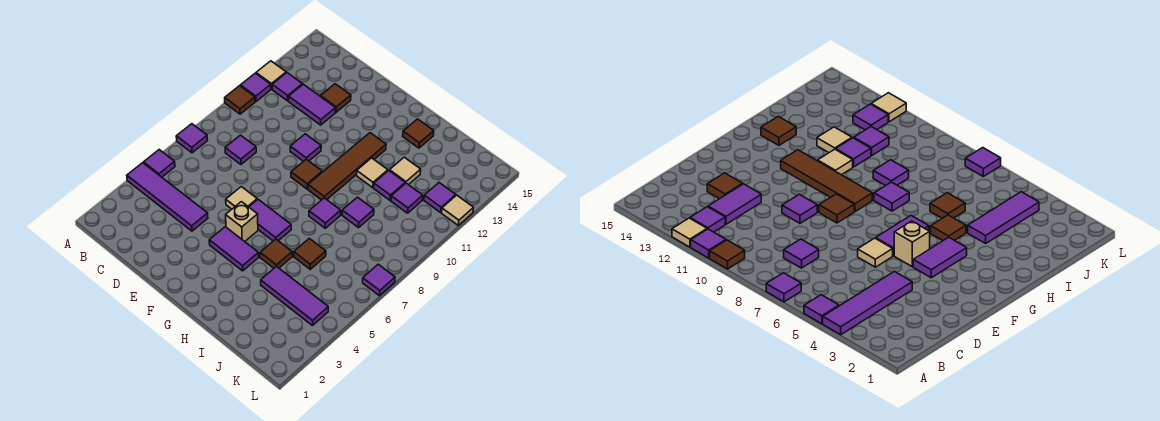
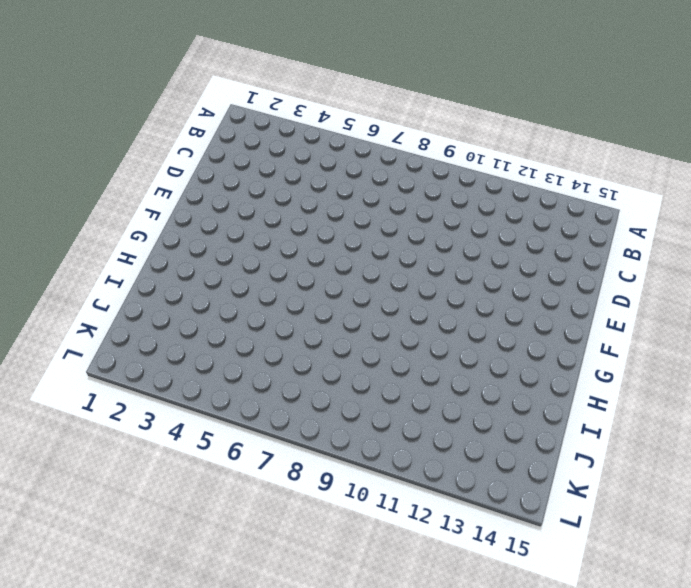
none -> purple 1x4 tile [127,163,208,231]
none -> purple 1x1 tile [144,150,175,177]
none -> purple 1x1 tile [176,124,207,153]
none -> brown 1x1 tile [225,86,255,114]

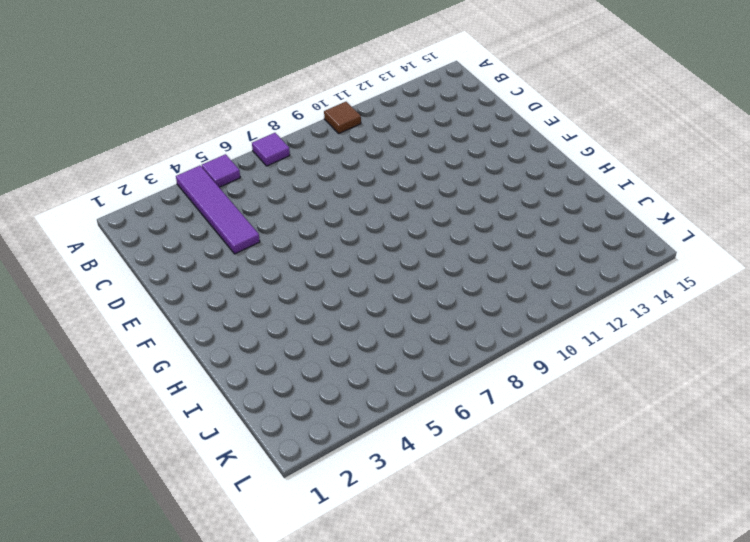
none -> purple 1x1 tile [240,73,271,102]
none -> tan 1x1 tile [256,61,286,89]
none -> purple 1x1 tile [272,73,303,101]
none -> purple 1x1 tile [225,135,256,164]

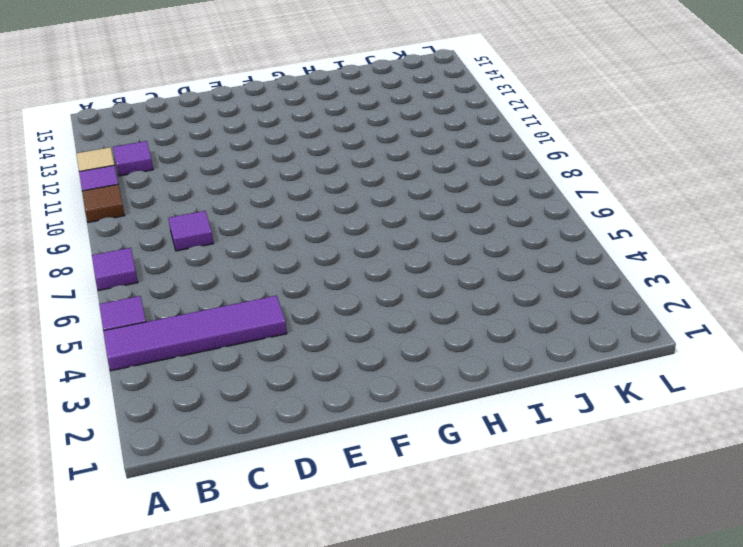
none -> purple 1x2 tile [289,84,336,125]
none -> brown 1x1 tile [321,84,351,112]
none -> tan 1x1 tile [226,187,257,209]
none -> purple 1x1 tile [290,134,321,161]

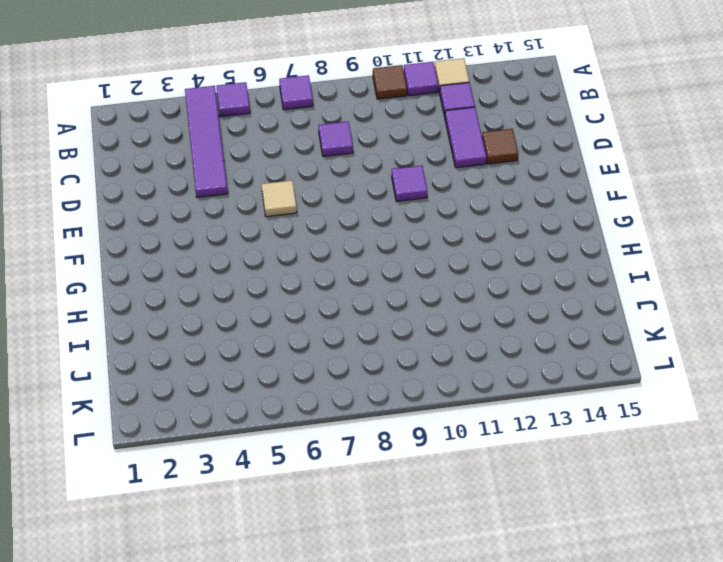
none -> purple 1x2 tile [209,227,259,271]
none -> tan 1x1 brick [226,202,258,242]
none -> purple 1x2 tile [249,200,291,241]
none -> brown 1x1 tile [291,159,322,189]

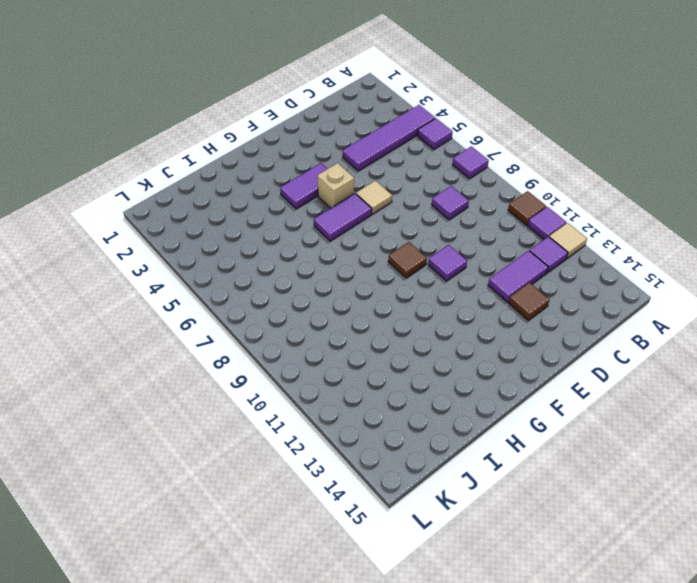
none -> brown 1x4 tile [308,133,386,200]
none -> brown 1x1 tile [260,239,292,268]
none -> purple 1x1 tile [309,198,341,228]
none -> tan 1x1 tile [357,158,388,188]

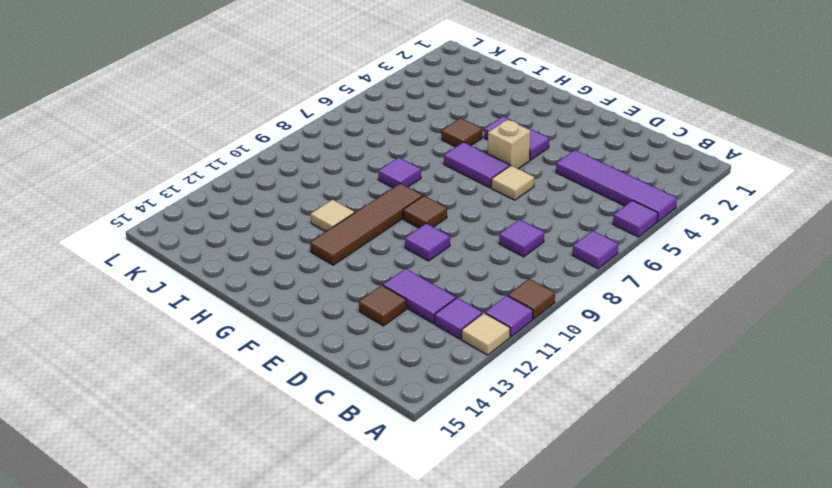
none -> brown 1x1 tile [403,119,434,148]
none -> purple 1x3 tile [261,266,328,326]
none -> brown 1x1 tile [294,238,326,269]
none -> purple 1x1 tile [342,197,374,228]

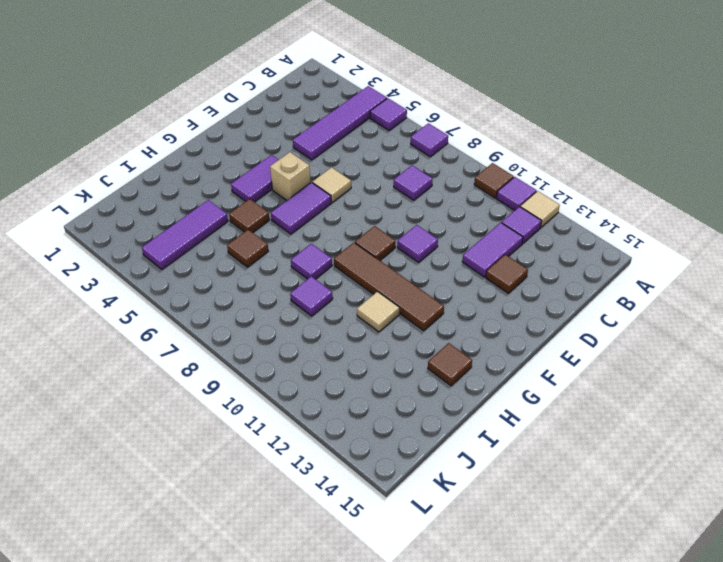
none -> purple 1x1 tile [374,171,405,200]
none -> tan 1x1 tile [389,157,421,185]
none -> purple 1x1 tile [391,183,423,213]
none -> purple 1x1 tile [424,183,456,212]

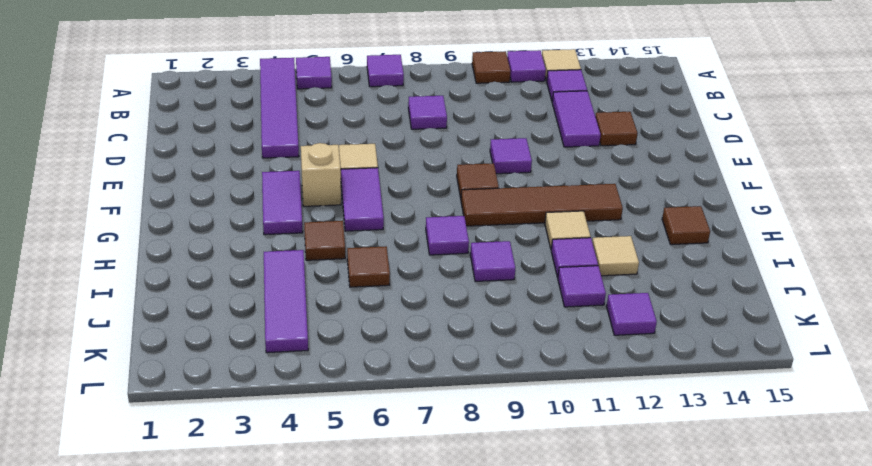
none -> purple 1x1 tile [363,264,395,296]
none -> tan 1x1 tile [442,195,473,225]

